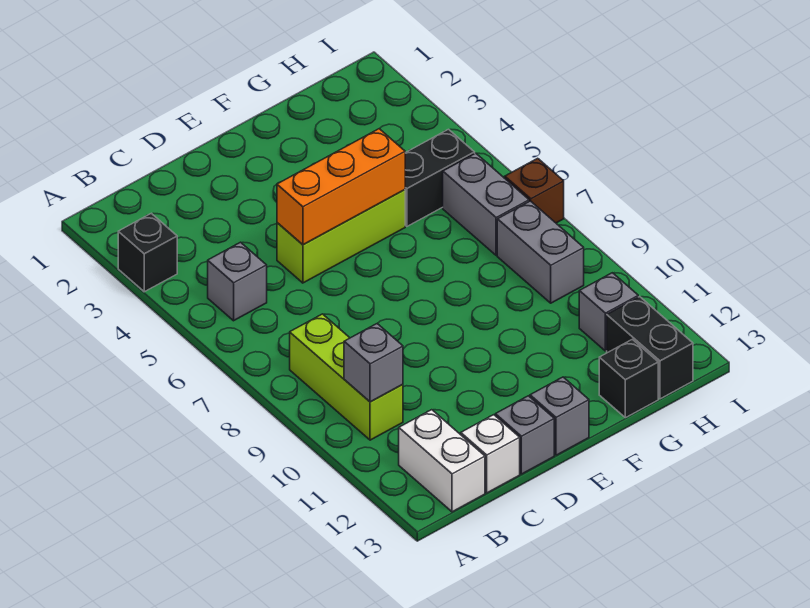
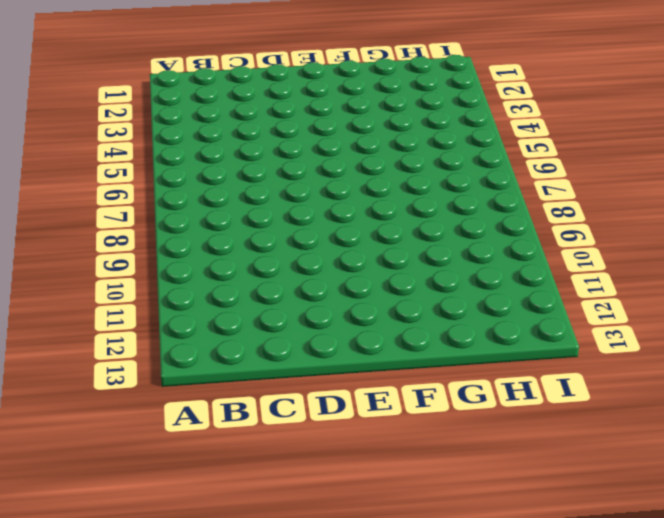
none -> black 1x1 brick [118,213,177,292]
none -> grey 1x1 brick [208,242,267,321]
none -> lime 1x3 brick [290,314,403,440]

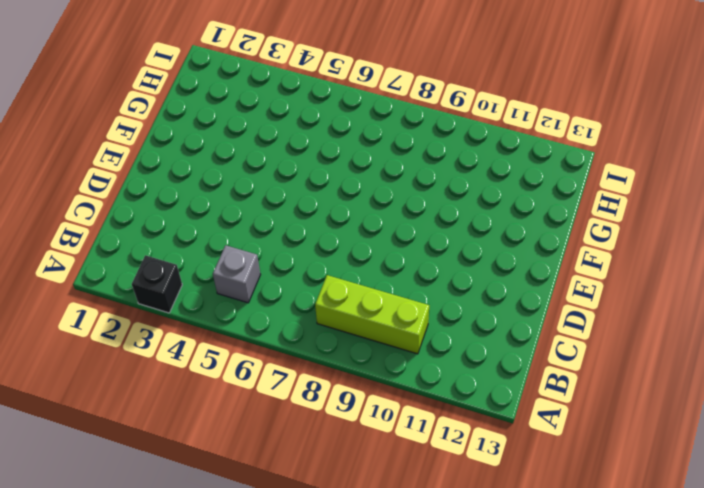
none -> white 1x2 brick [399,410,485,512]
none -> white 1x1 brick [461,415,520,493]
none -> lime 1x3 brick [277,190,405,283]

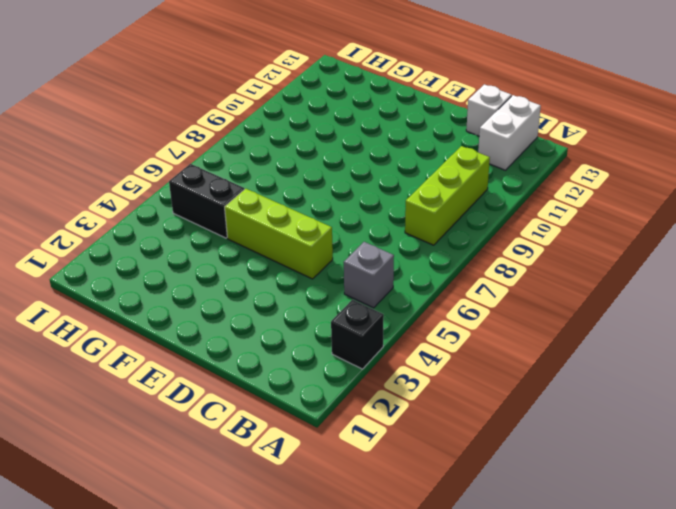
none -> grey 1x1 brick [495,396,554,474]
none -> grey 1x1 brick [530,377,589,455]
none -> black 1x1 brick [599,339,658,418]

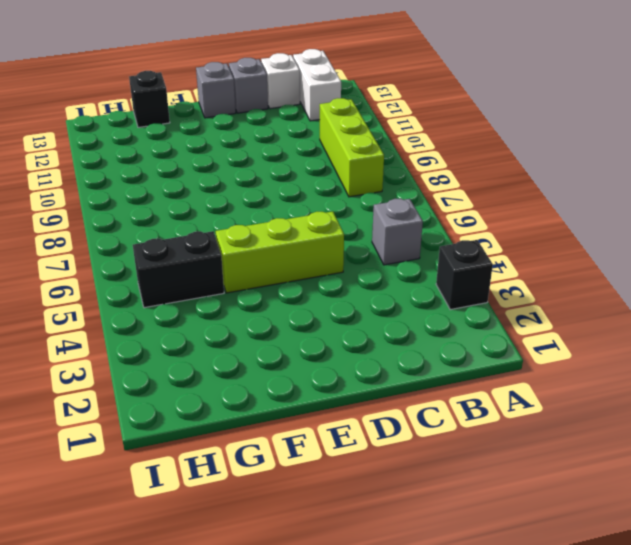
none -> grey 1x2 brick [443,153,529,256]
none -> grey 1x2 brick [497,201,584,303]
none -> grey 1x1 brick [579,273,638,351]

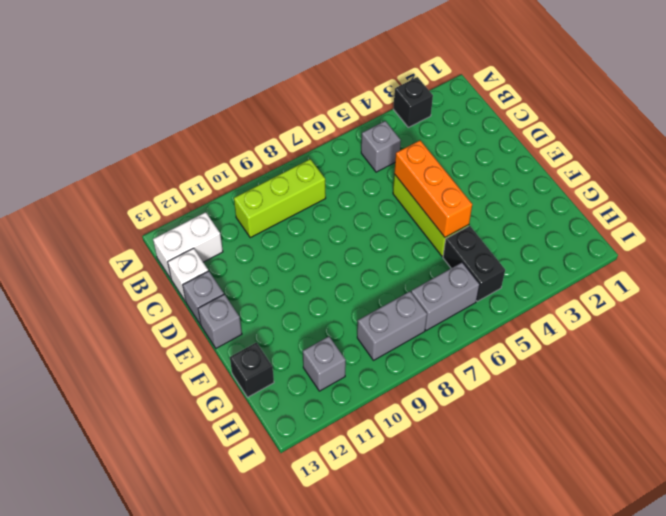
none -> black 1x2 brick [607,297,693,399]
none -> brown 1x1 brick [505,158,564,223]
none -> grey 1x1 brick [344,324,403,402]

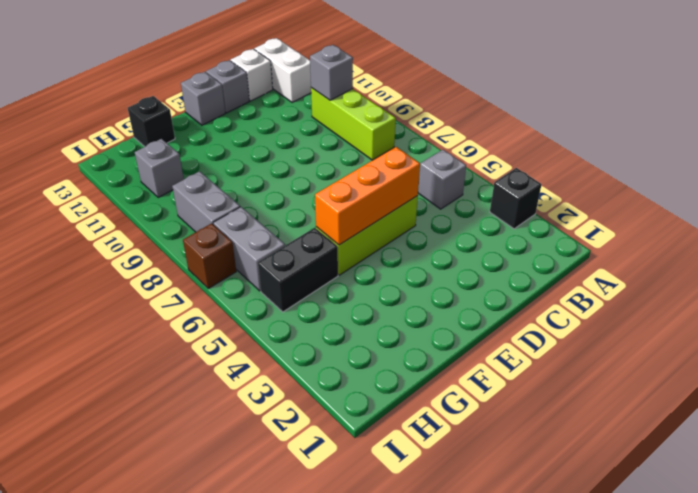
none -> black 1x2 brick [607,297,693,399]

